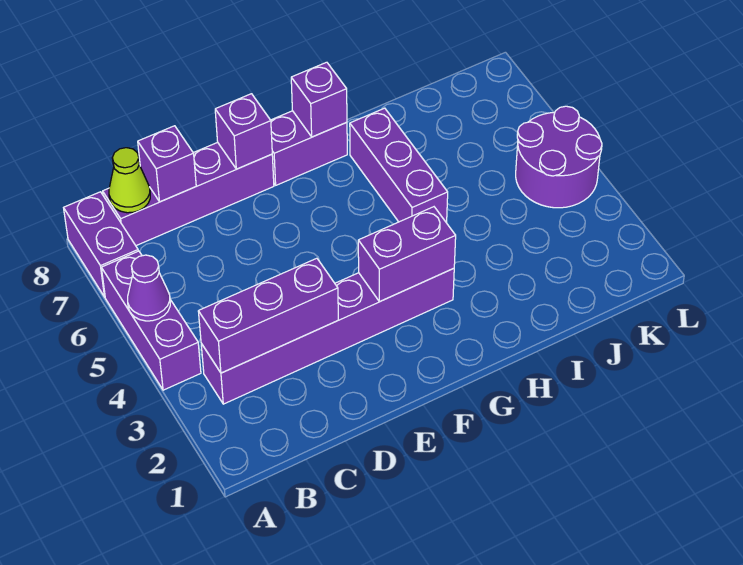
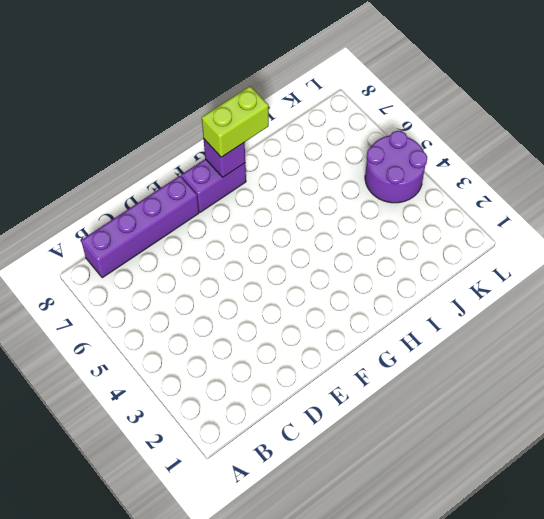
lime 1x2 brick [202,86,269,157] -> none
none -> purple 1x3 brick [101,251,201,390]
none -> purple 1x2 brick [64,192,138,297]
none -> purple 1x6 brick [201,268,454,404]

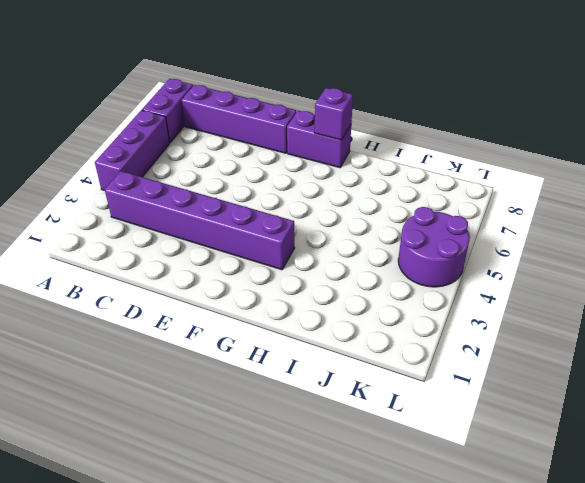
none -> purple 1x3 brick [350,108,448,223]
none -> purple 1x1 cone [128,255,170,321]
none -> purple 1x3 brick [198,258,338,373]

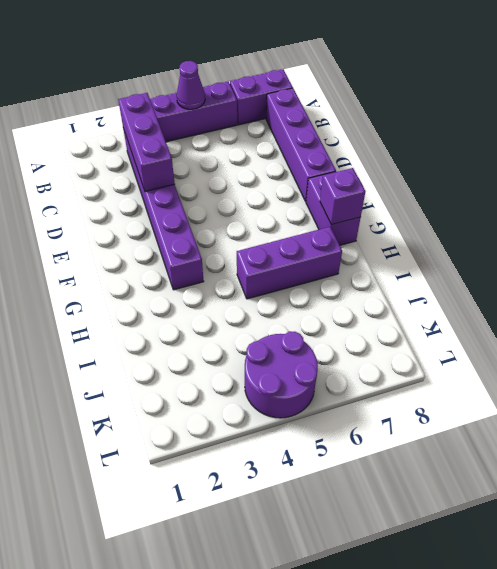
none -> lime 1x1 cone [109,148,150,213]
none -> purple 1x1 brick [138,126,196,202]
none -> purple 1x1 brick [215,94,272,169]

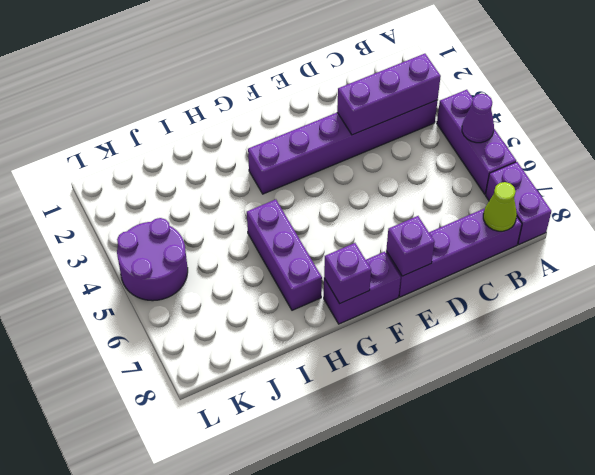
none -> purple 1x1 brick [138,126,196,202]
none -> purple 1x2 brick [358,207,456,302]

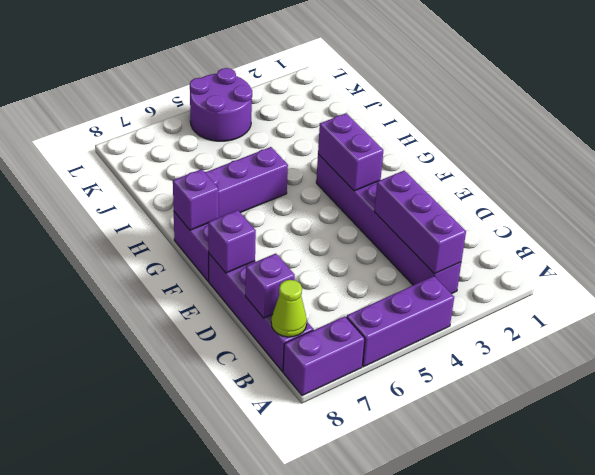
none -> purple 1x1 cone [128,255,170,321]

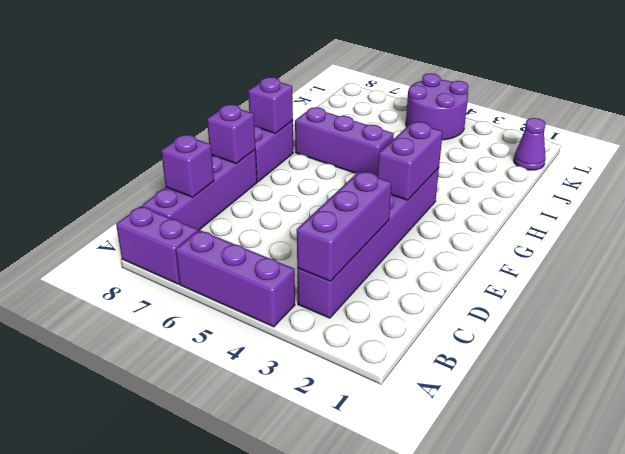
purple 1x1 cone [514,118,546,170] -> purple 1x1 cone moved to [128,255,170,321]
none -> lime 1x1 cone [109,148,150,213]

